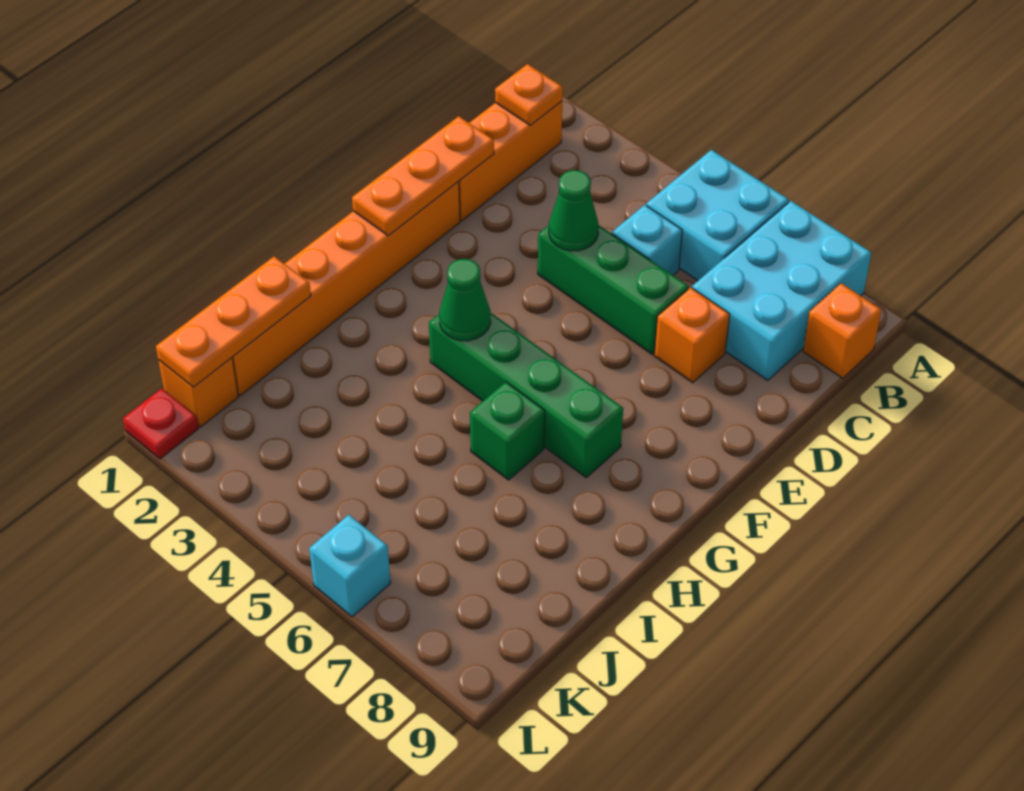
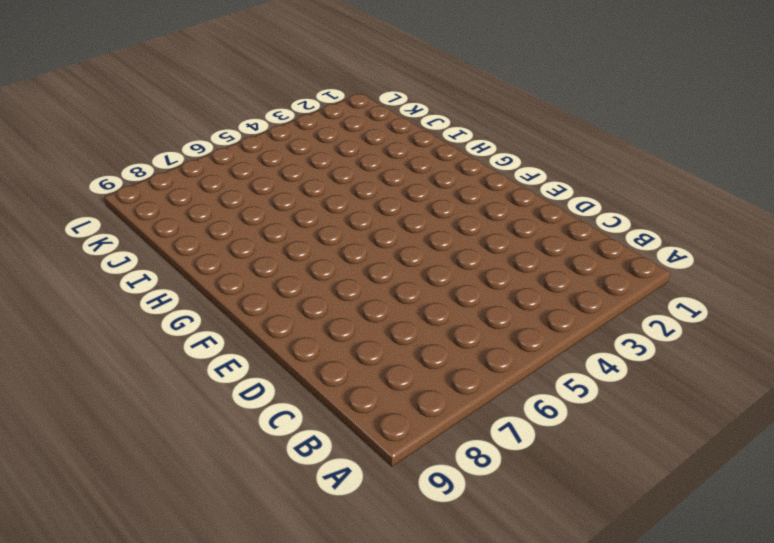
none -> cyan 2x2 brick [646,150,789,281]
none -> cyan 2x3 brick [692,201,871,381]
none -> orange 1x3 brick [459,101,562,221]

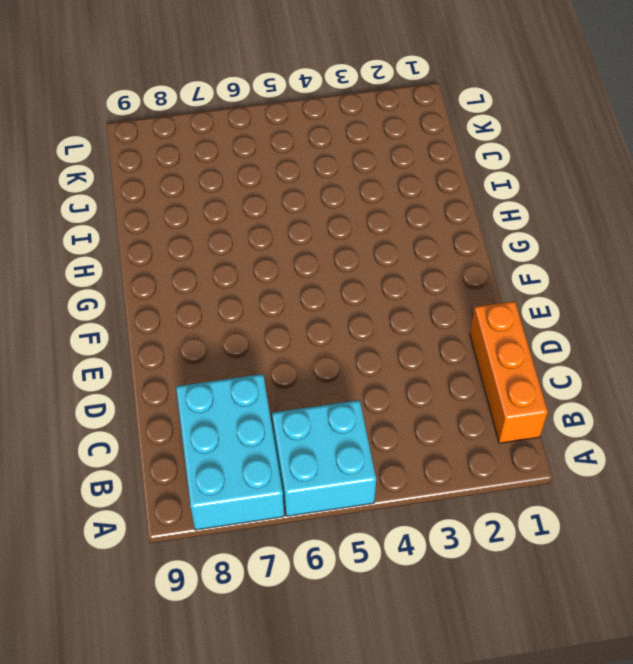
none -> orange 1x1 brick [803,283,881,378]
none -> cyan 1x1 brick [612,205,682,275]
none -> green 1x3 brick [538,225,689,354]

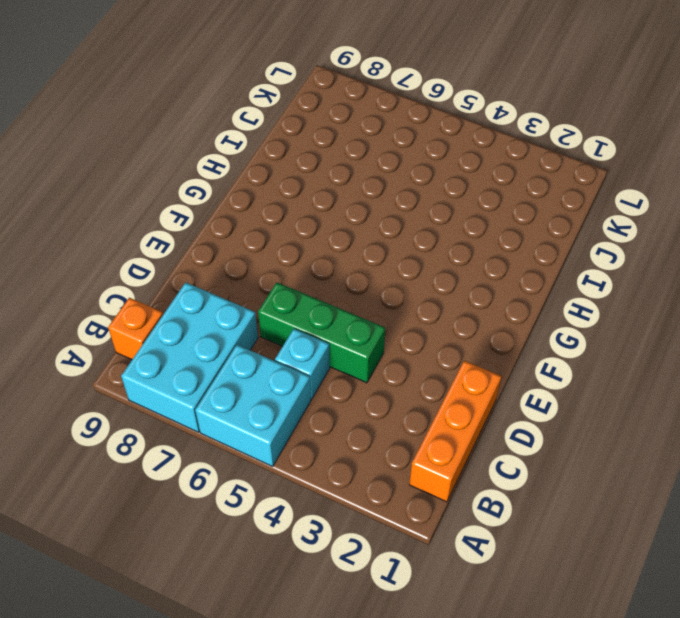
none -> orange 1x1 brick [654,287,730,383]
none -> orange 1x6 brick [232,181,460,396]
none -> green 1x4 brick [429,312,623,478]

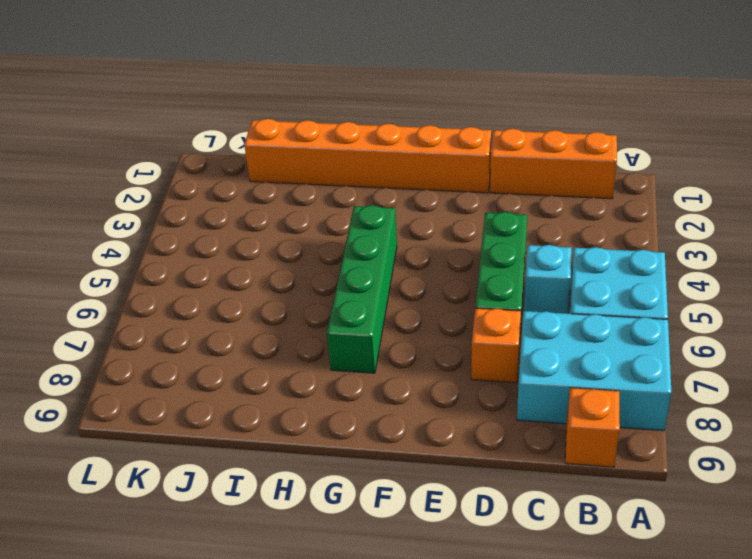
none -> green 1x1 brick [470,382,545,480]
none -> orange 1x1 brick [158,358,238,427]
none -> red 1x1 plate [123,388,199,459]

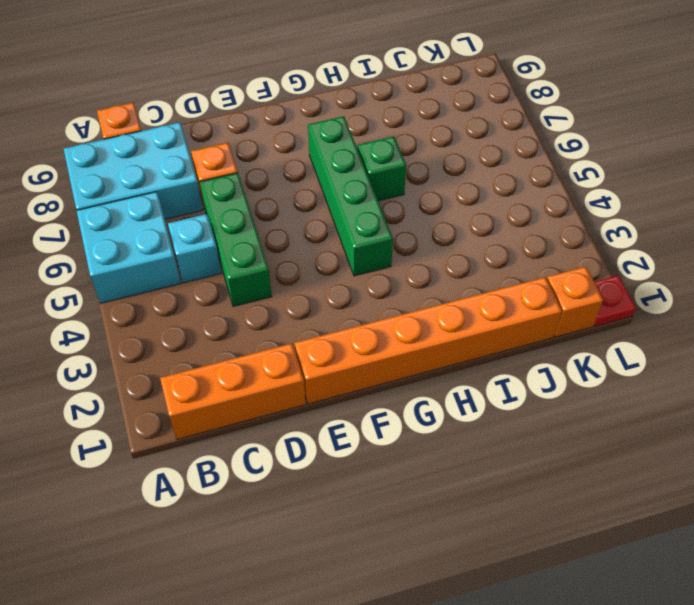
none -> cyan 1x1 brick [309,515,391,617]
none -> orange 1x1 plate [495,64,563,125]
none -> orange 1x3 plate [352,116,494,236]

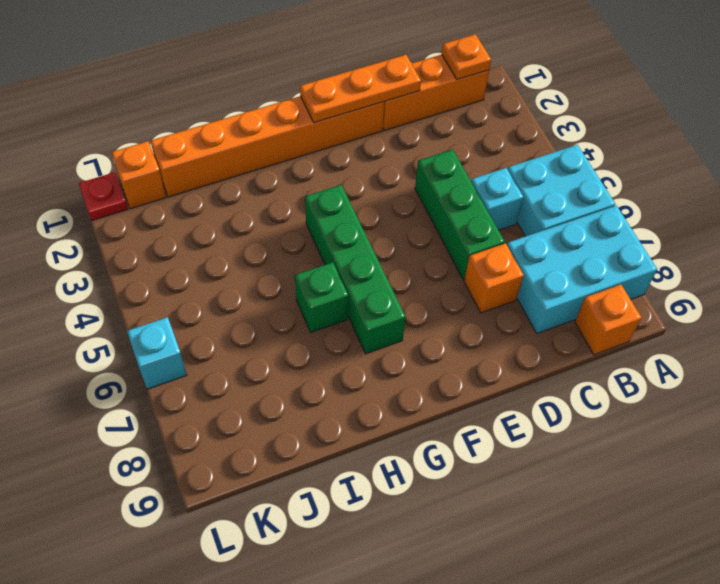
none -> green 1x1 cone [549,170,599,251]
none -> green 1x1 cone [439,259,491,341]
none -> orange 1x3 plate [156,257,311,387]

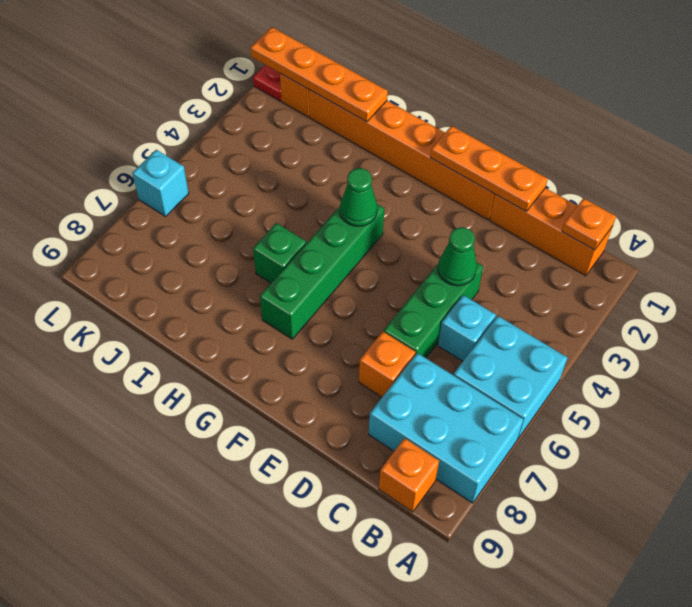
orange 1x4 plate [251,27,388,122] -> orange 1x3 plate [156,257,311,387]

